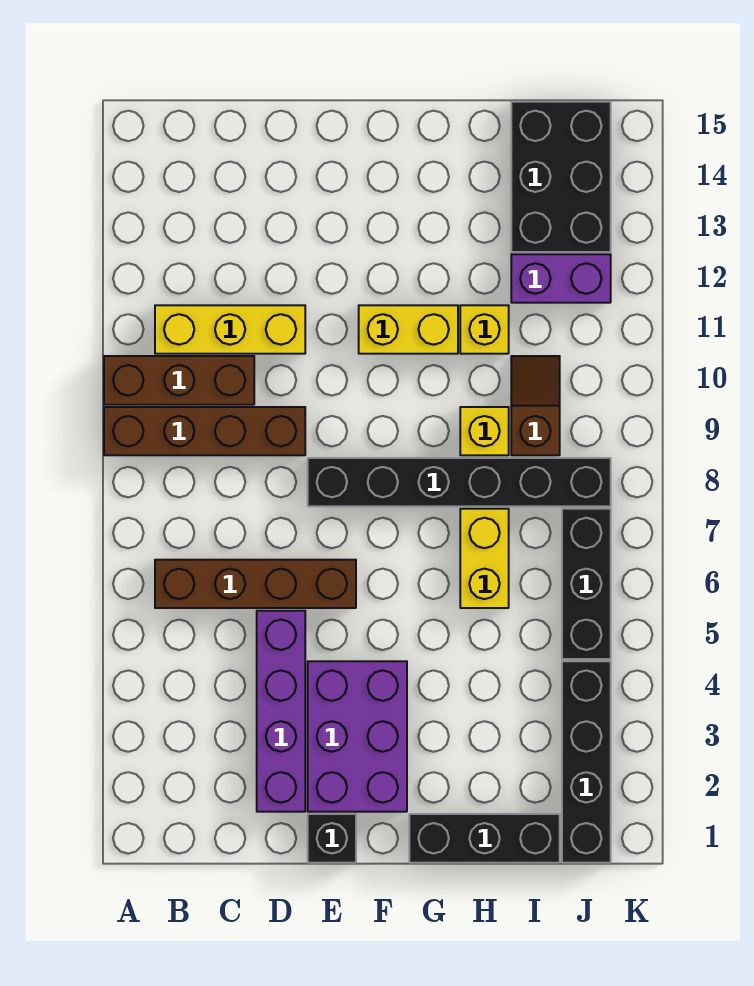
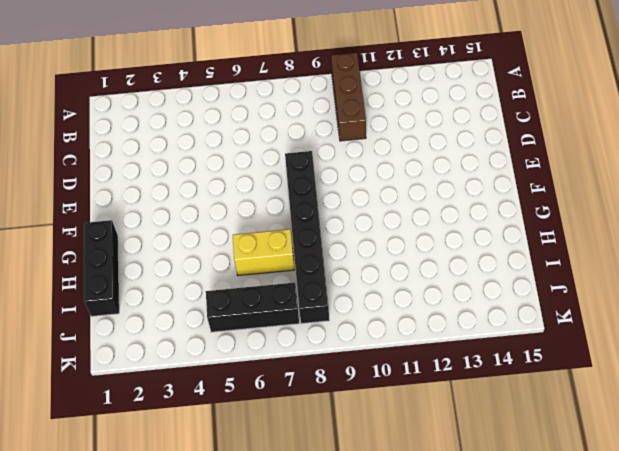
none -> brown 1x4 brick [104,407,305,455]
none -> brown 1x4 brick [155,560,356,608]
none -> yellow 1x3 brick [155,305,305,354]

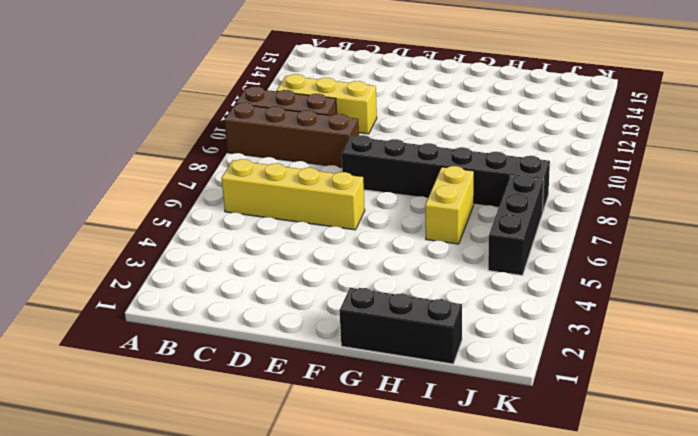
yellow 1x4 brick [221,159,365,230] -> brown 1x4 brick [155,560,356,608]
none -> purple 1x4 brick [257,611,305,812]
none -> black 1x1 brick [308,814,356,863]
none -> purple 2x3 brick [308,661,407,812]

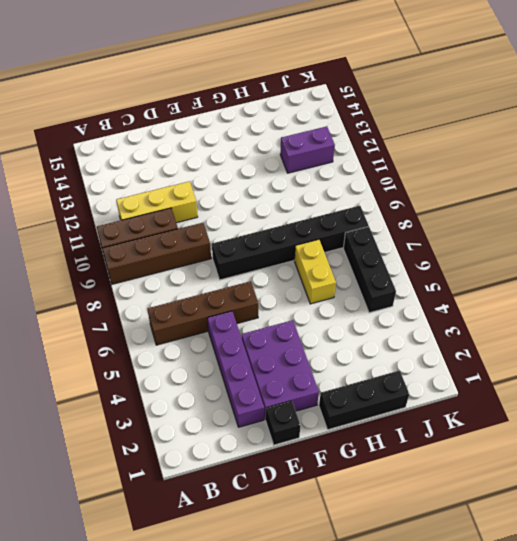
none -> yellow 1x2 brick [359,305,458,354]
none -> yellow 1x1 brick [460,407,509,455]
none -> yellow 1x1 brick [460,305,509,354]

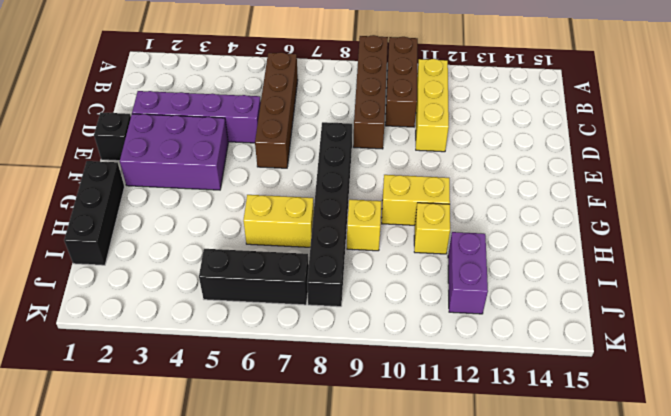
yellow 1x2 brick [382,175,450,225] -> yellow 1x2 brick turned to [359,305,458,354]
none -> brown 1x2 slope [511,356,560,455]
none -> black 2x3 brick [511,102,611,252]
none -> black 1x4 brick [562,661,611,863]

